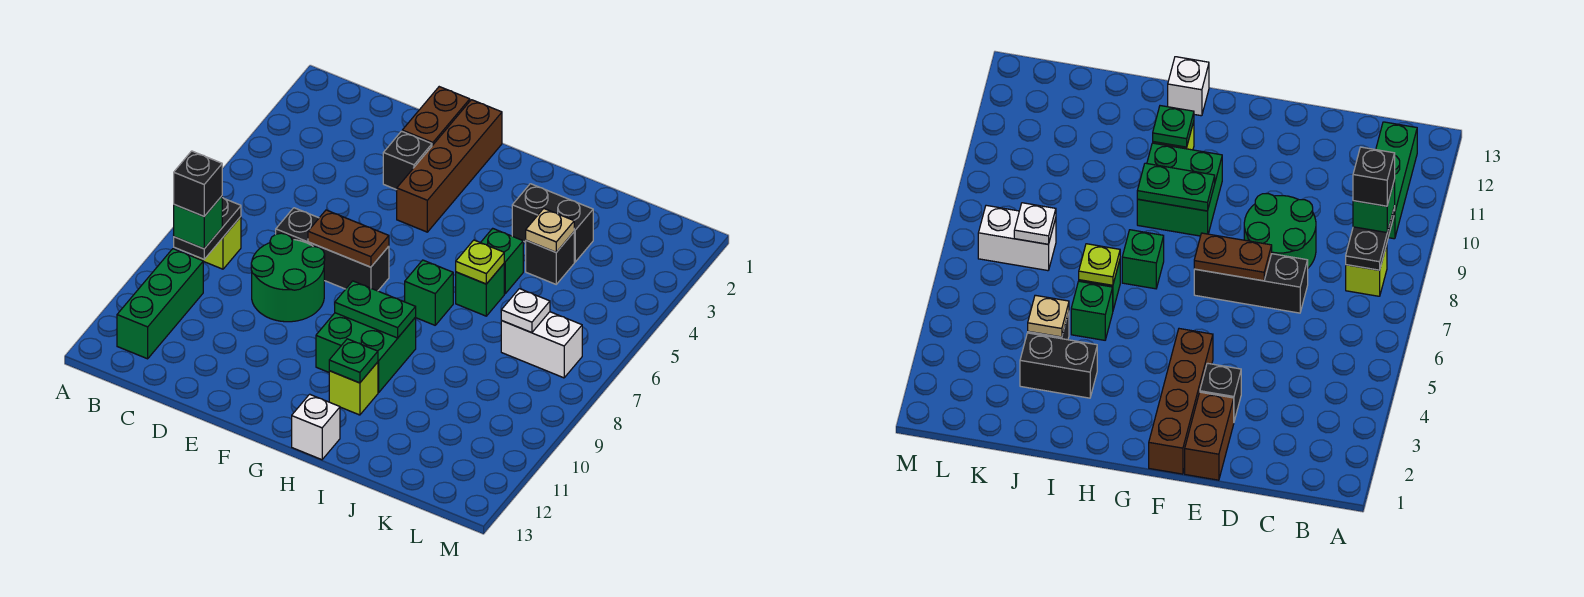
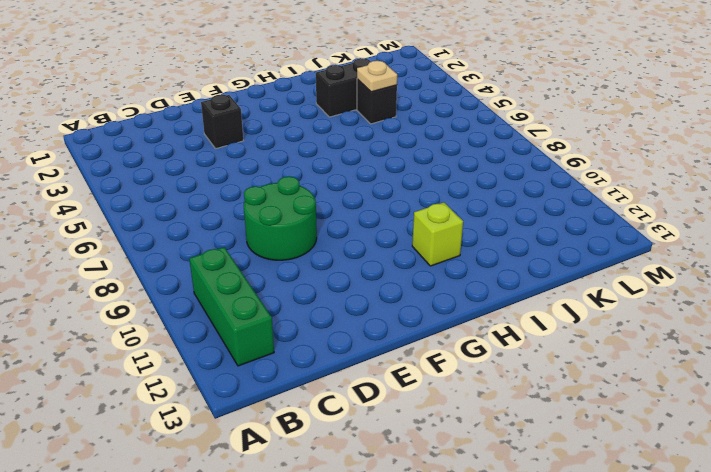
none -> lime 1x1 brick [192,217,241,269]
none -> black 1x3 brick [276,208,389,291]
none -> brown 1x2 brick [402,87,470,146]

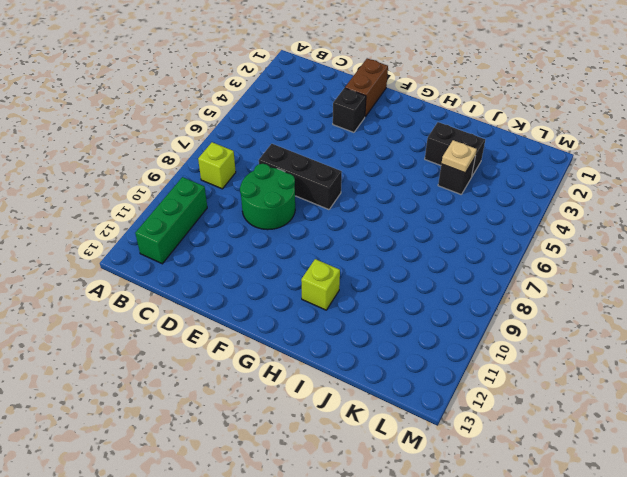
none -> brown 1x4 brick [397,100,502,232]
none -> green 2x2 brick [316,313,416,393]
none -> green 1x1 brick [405,260,453,325]

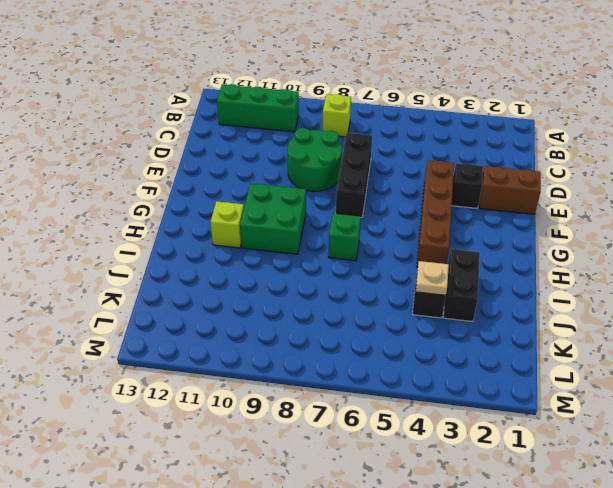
brown 1x4 brick [417,160,454,267] -> brown 1x4 brick turned to [397,100,502,232]
none -> white 1x1 brick [292,394,340,460]
none -> green 1x1 brick [481,228,523,294]
none -> green 1x1 brick [456,264,504,316]

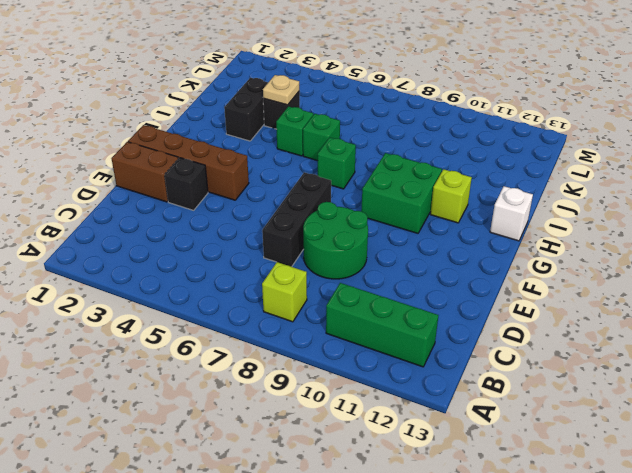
none -> white 1x2 brick [501,312,582,378]
none -> black 1x2 plate [174,198,241,259]
none -> brown 1x2 plate [308,210,389,267]

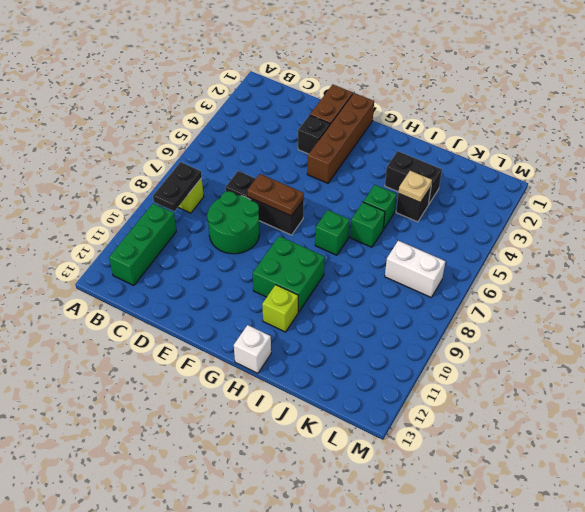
none -> green 1x2 plate [335,281,416,338]
none -> green 1x1 plate [329,339,378,383]
none -> lime 1x1 plate [456,240,504,284]

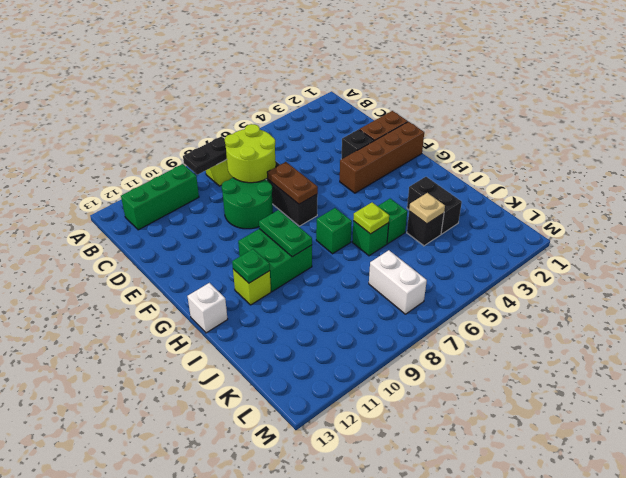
lime 2x2 round brick [225,124,276,183] -> none
none -> white 1x1 plate [501,289,550,333]
none -> green 1x1 brick [173,196,222,249]
none -> black 1x1 brick [174,151,222,216]

